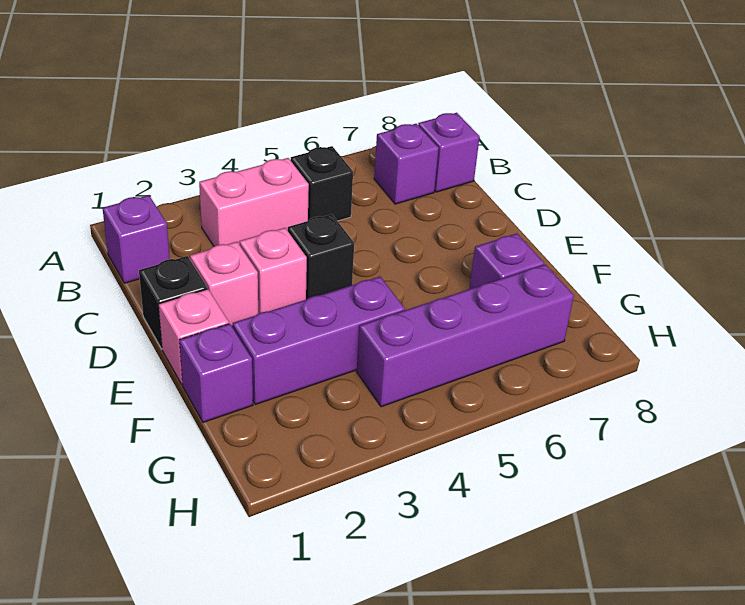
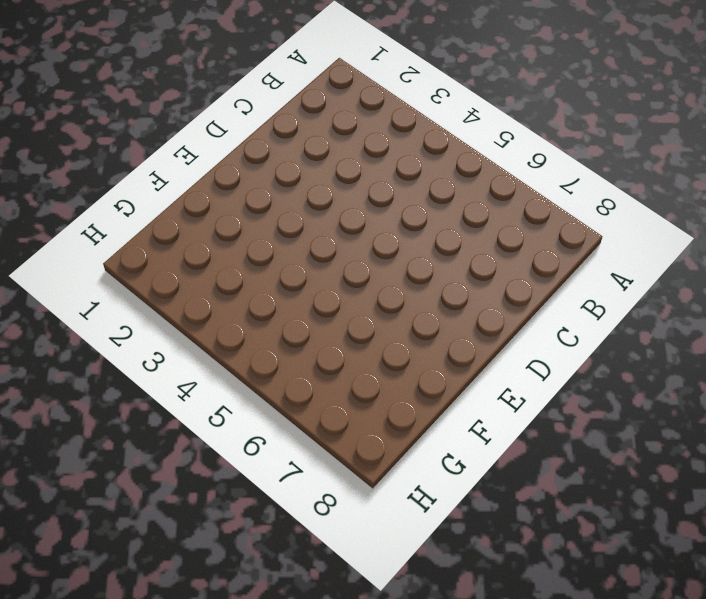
none -> purple 1x1 brick [103,195,170,283]
none -> pink 1x2 brick [199,158,309,246]
none -> black 1x1 brick [291,146,353,221]

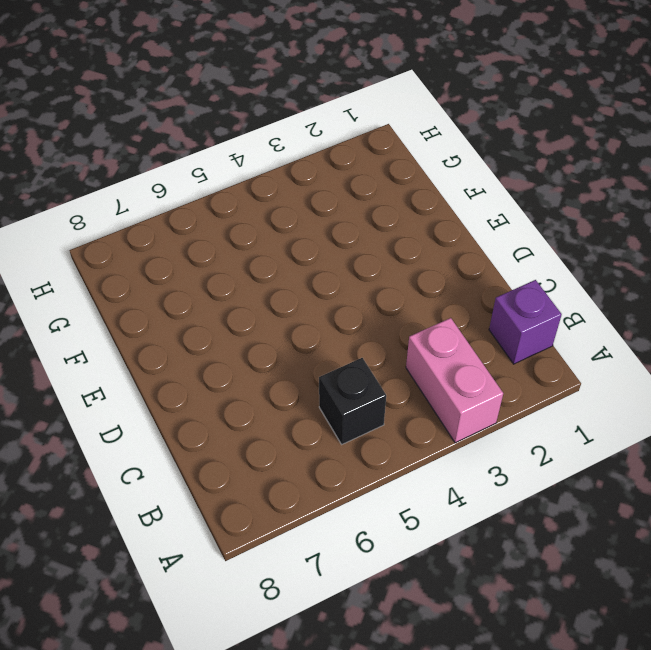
pink 1x2 brick [406,318,503,443] -> pink 1x2 brick turned to [199,158,309,246]
none -> purple 1x1 brick [374,124,439,204]
none -> purple 1x1 brick [418,113,480,192]
none -> black 1x1 brick [139,256,207,349]

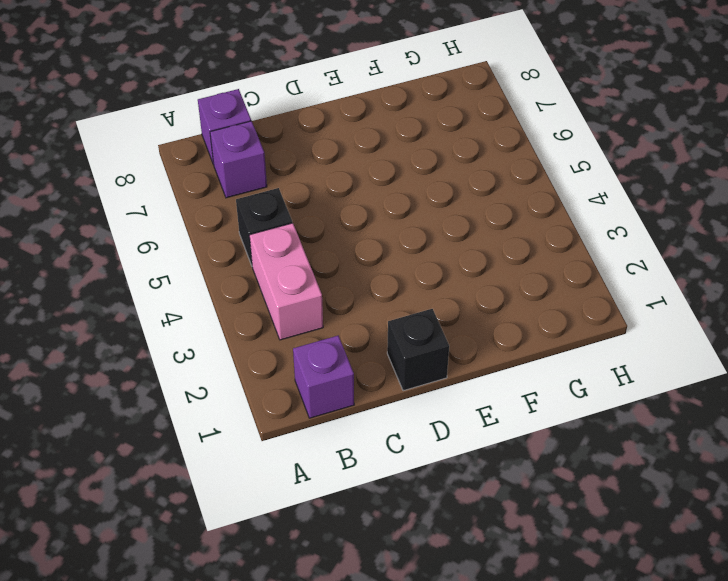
none -> pink 1x1 brick [190,242,258,327]
none -> pink 1x1 brick [239,228,307,314]
none -> black 1x1 brick [288,214,354,300]

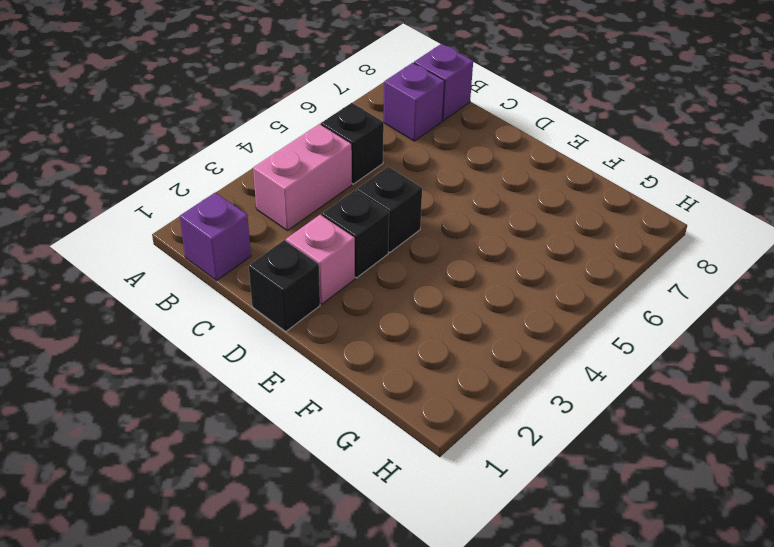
black 1x1 brick [322,190,389,278] -> pink 1x1 brick [239,228,307,314]
none -> pink 1x1 brick [159,289,229,385]
none -> purple 1x1 brick [179,324,253,422]
none -> purple 1x3 brick [233,277,405,405]

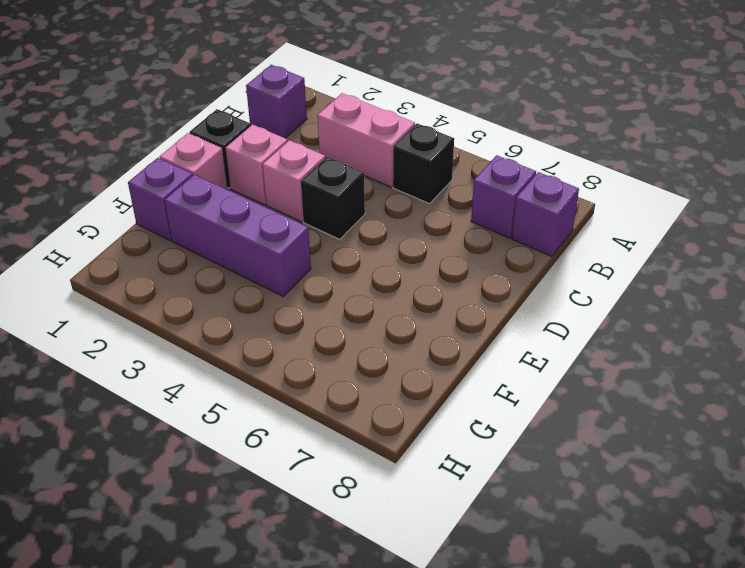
none -> purple 1x1 brick [469,233,544,289]
none -> purple 1x4 brick [357,264,574,407]

